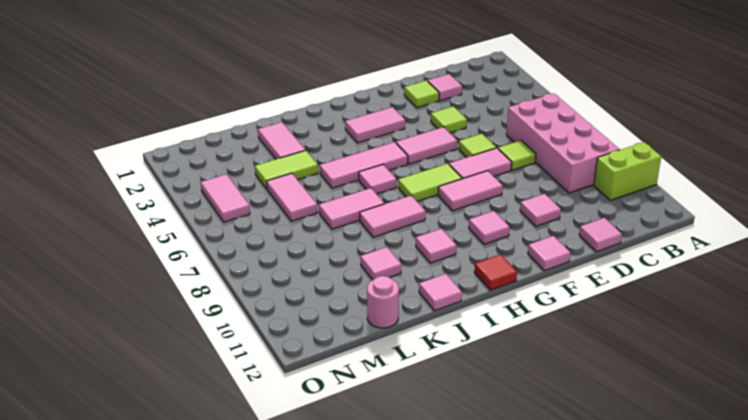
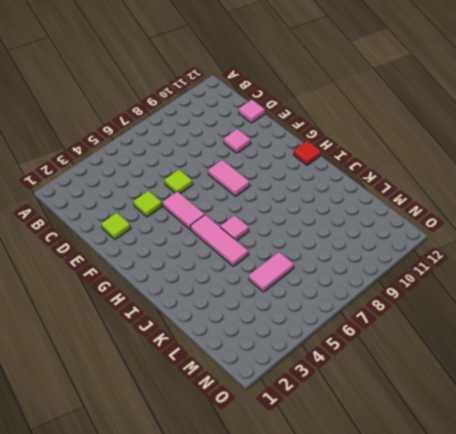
none -> lime 1x2 brick [594,142,661,200]
none -> pink 2x4 brick [506,93,619,193]
none -> pink 1x1 tile [428,74,462,101]

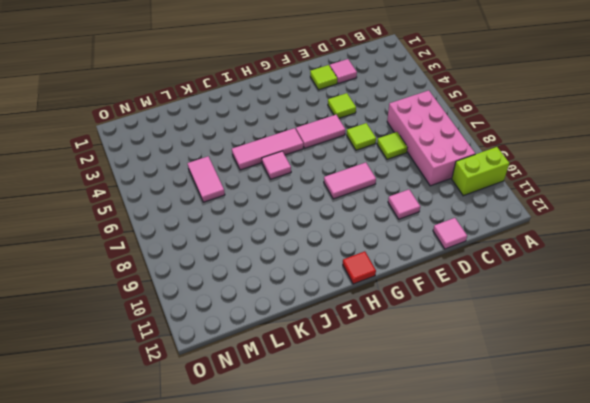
none -> pink 1x2 tile [449,148,512,179]
none -> pink 1x1 tile [528,236,570,271]
none -> pink 1x2 tile [345,107,405,143]

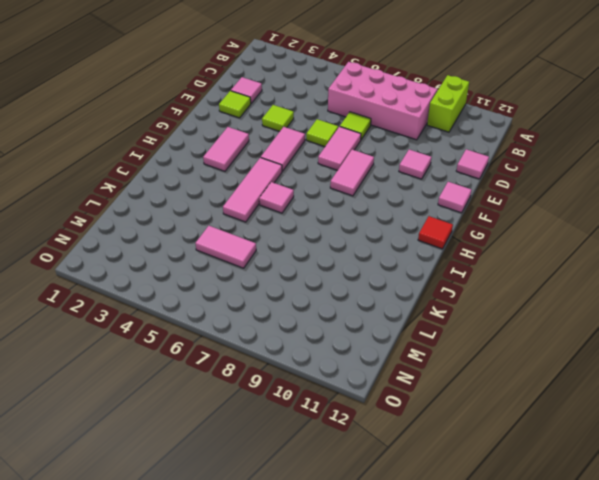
none -> lime 1x2 tile [398,164,462,201]
none -> pink 1x1 tile [469,211,510,244]
none -> pink 1x2 tile [360,195,425,237]

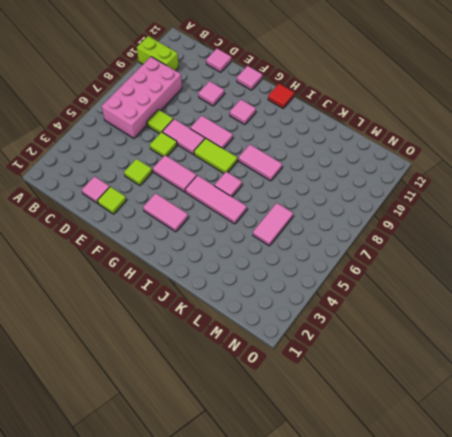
none -> pink 1x1 tile [416,228,456,263]
none -> pink 1x2 tile [319,188,384,229]
none -> pink 1x1 tile [419,274,462,311]

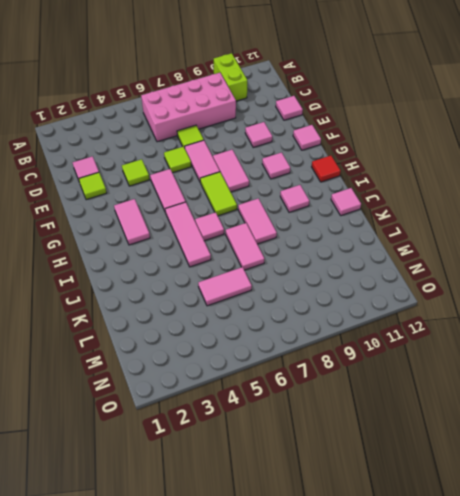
none -> pink 1x2 tile [258,122,305,159]
none -> lime 1x2 tile [255,150,318,189]
none -> pink 1x1 tile [361,247,401,280]

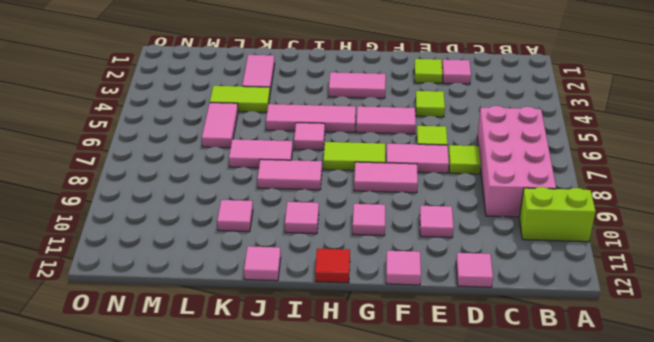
none -> pink 1x1 round brick [367,276,399,328]
none -> pink 1x2 tile [201,174,250,222]

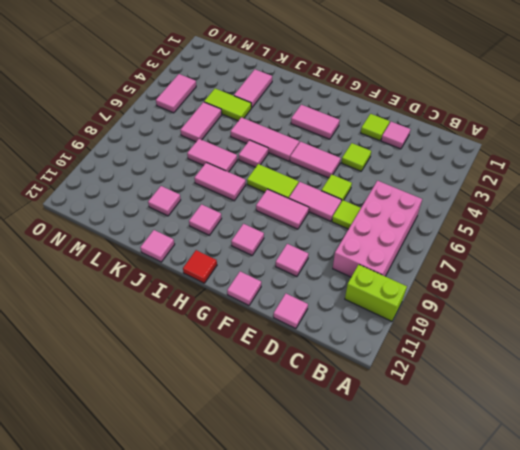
none -> pink 1x1 round brick [367,276,399,328]

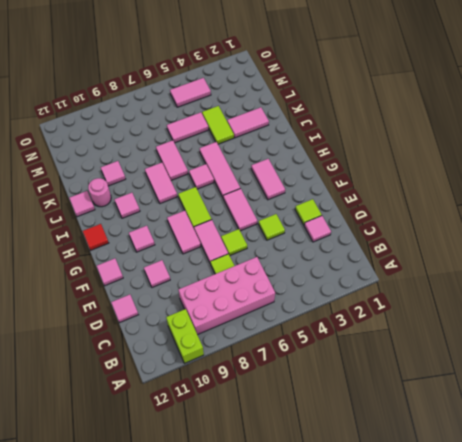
pink 1x1 round brick [88,178,111,207] -> pink 1x1 round brick moved to [367,276,399,328]

